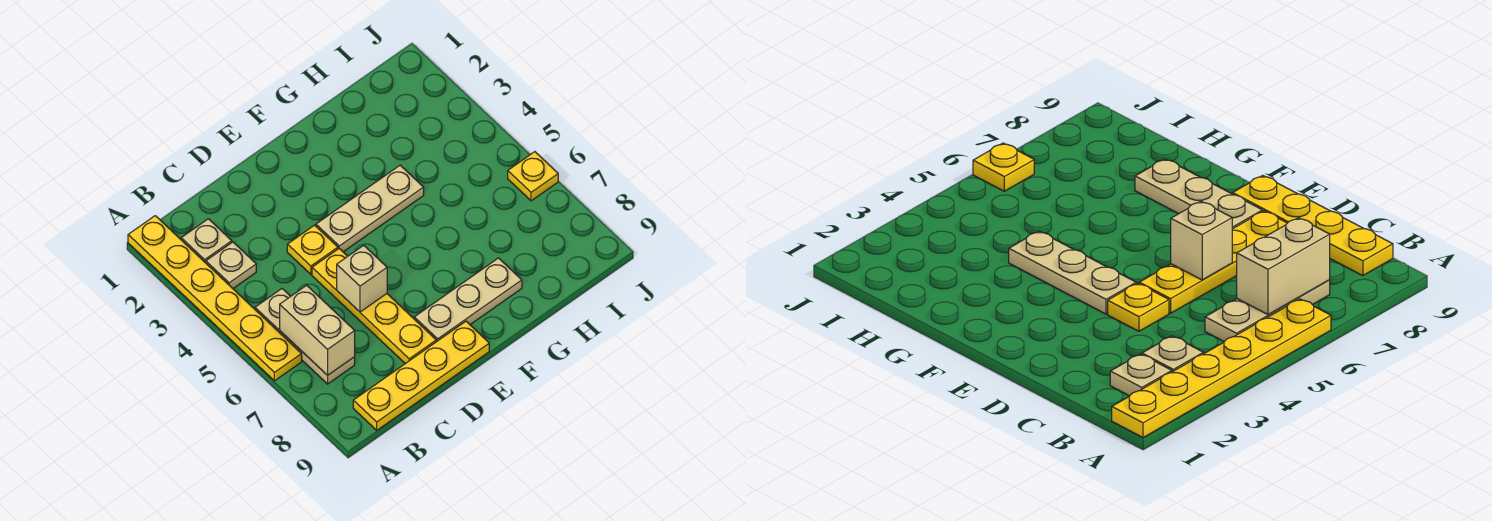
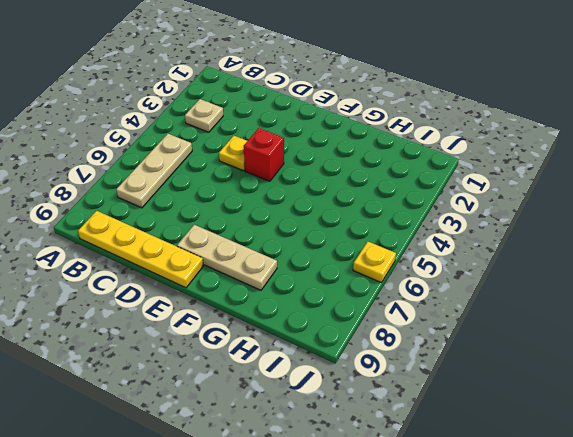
red 1x1 brick [244,128,284,181] -> tan 1x3 plate [316,165,424,252]
none -> yellow 1x6 plate [128,216,302,381]
none -> tan 1x1 plate [181,219,232,263]
none -> yellow 1x4 plate [312,249,436,364]

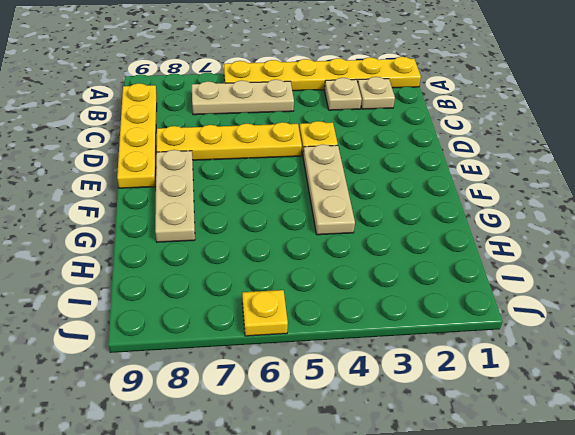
none -> tan 1x2 brick [280,285,355,375]
none -> tan 1x1 brick [337,245,387,312]

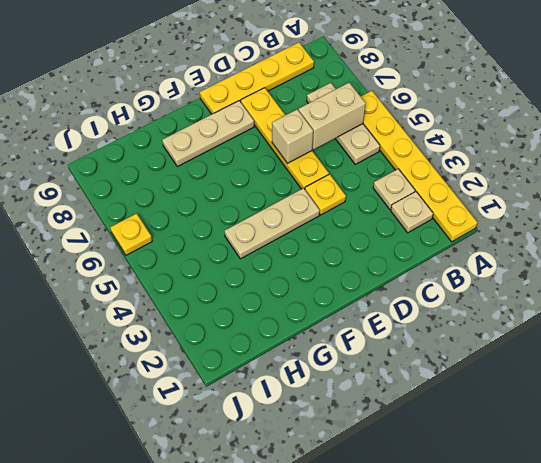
tan 1x2 brick [299,83,366,150] -> tan 1x2 brick turned to [280,285,355,375]

